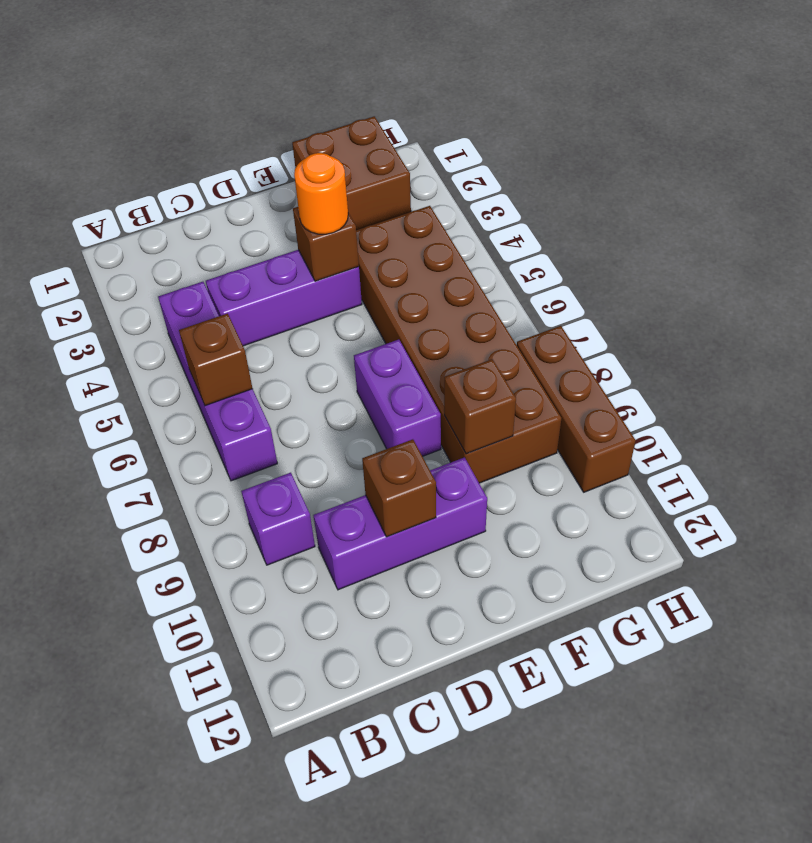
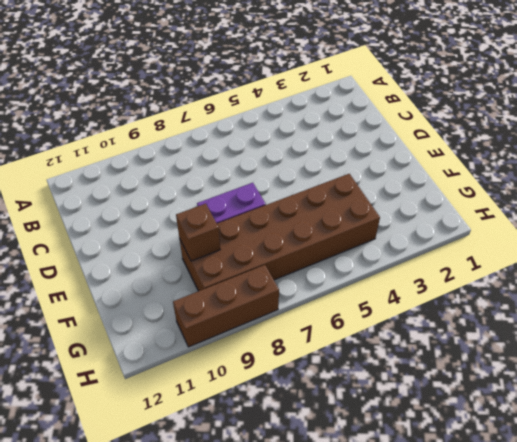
none -> purple 1x4 brick [158,282,277,481]
none -> purple 1x1 brick [241,473,315,565]
none -> purple 1x3 brick [206,250,362,346]

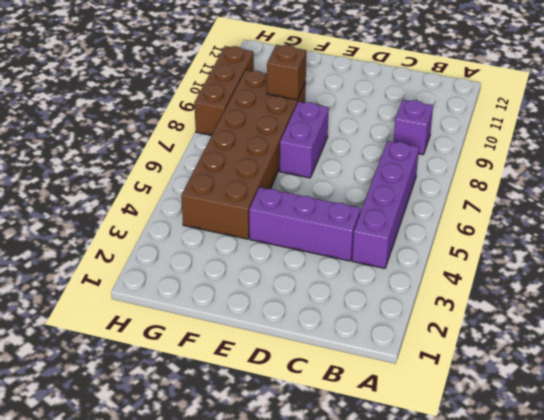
none -> purple 1x3 brick [313,457,487,590]
none -> brown 2x2 brick [292,116,411,230]
none -> brown 1x1 brick [179,314,253,406]

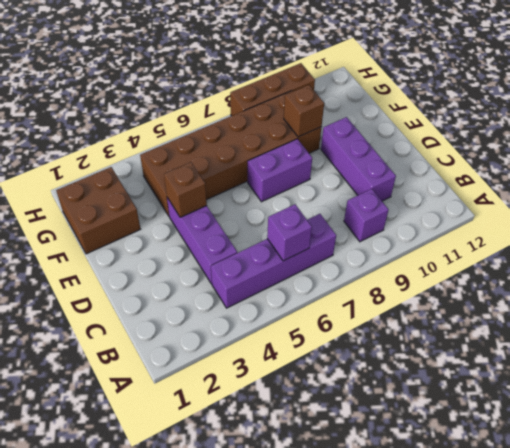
purple 1x1 brick [267,204,312,261] -> brown 1x1 brick [179,314,253,406]
none -> brown 1x1 brick [362,439,436,537]
none -> orange 1x1 round brick [294,153,348,234]

